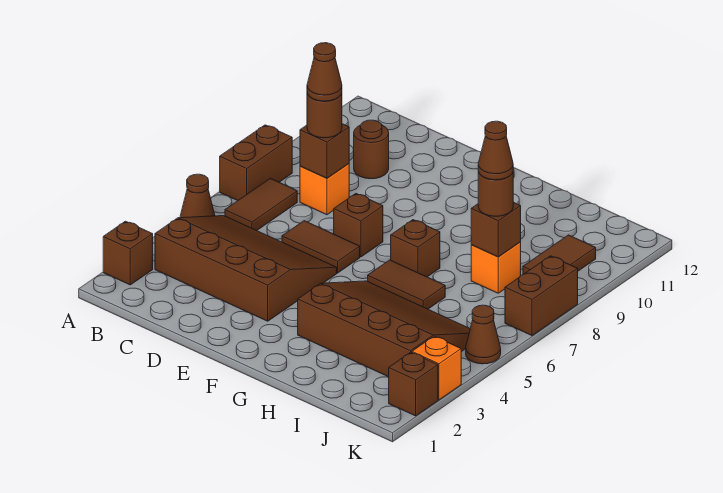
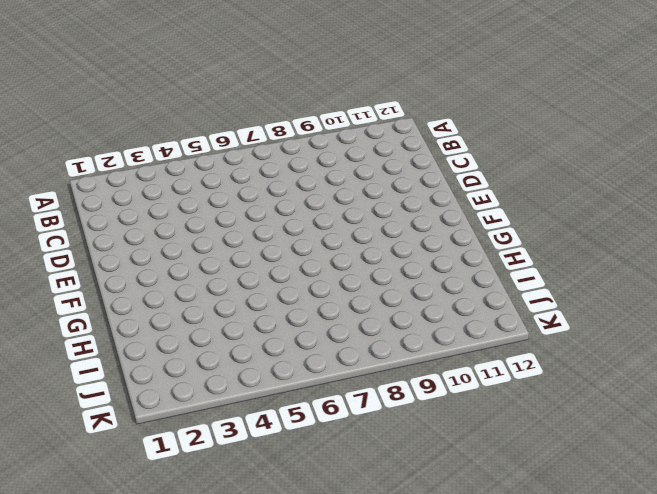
none -> brown 1x1 brick [103,221,153,285]
none -> brown 1x1 cone [180,174,215,218]
none -> brown 1x2 brick [220,125,292,201]

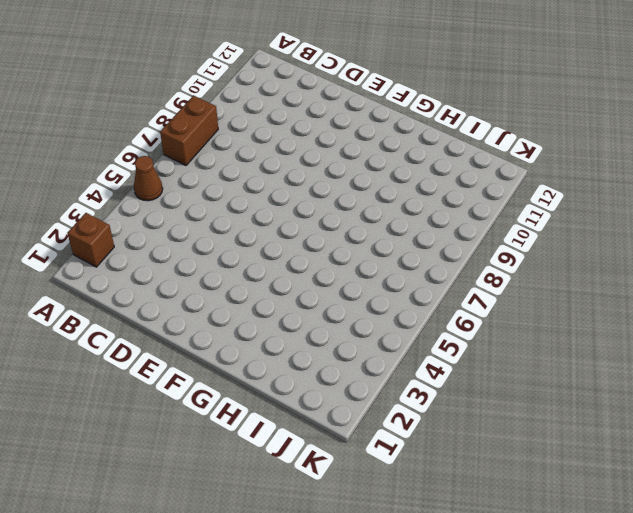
none -> brown 3x4 slope [155,216,337,321]
none -> brown 1x2 tile [225,178,297,231]
none -> orange 1x1 brick [300,164,349,215]

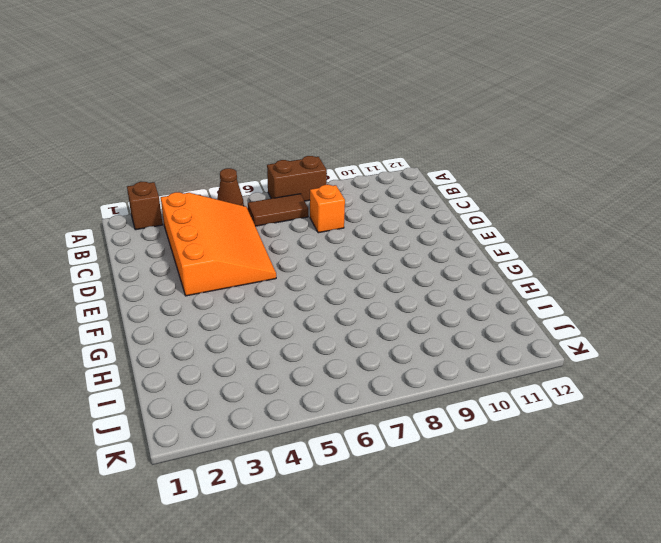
orange 3x4 slope [161,192,276,296] -> brown 3x4 slope [155,216,337,321]
none -> brown 1x1 round brick [353,120,389,179]
none -> brown 1x2 tile [282,221,360,273]
none -> brown 1x1 brick [334,194,383,257]

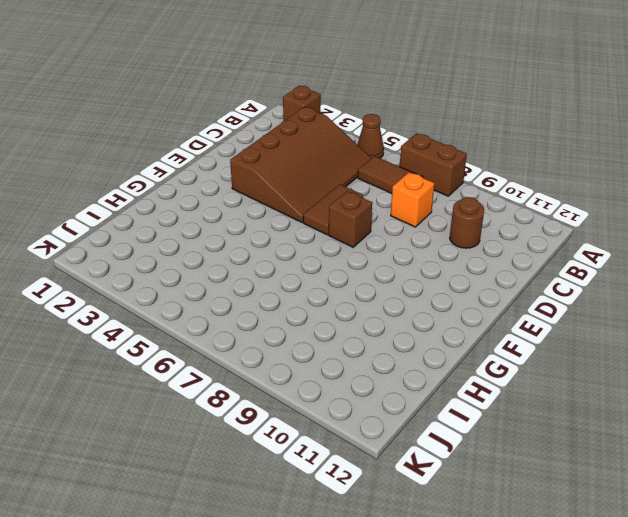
none -> brown 3x4 slope [298,281,470,377]
none -> brown 1x2 tile [368,260,445,309]
none -> brown 1x1 brick [391,220,440,277]

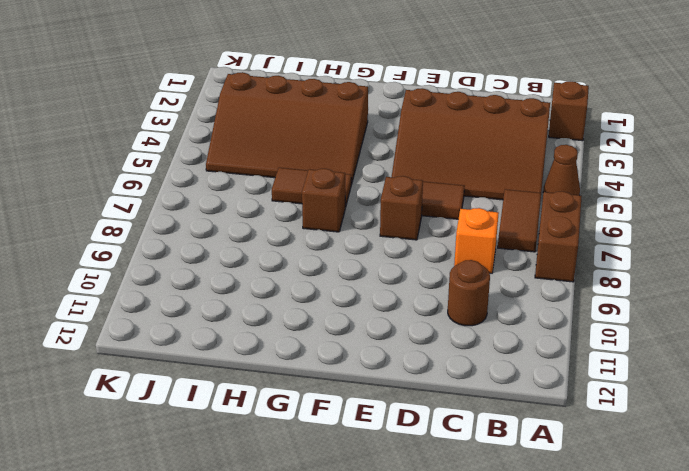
none -> orange 1x1 brick [471,242,521,293]
none -> brown 1x2 tile [523,235,596,274]
none -> brown 1x1 brick [389,352,438,416]

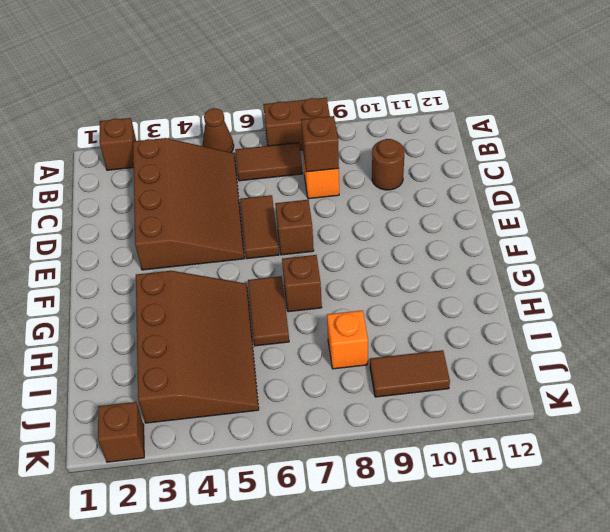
none -> orange 1x1 brick [412,336,461,400]
none -> brown 1x1 cone [466,305,501,364]
none -> brown 1x2 brick [505,256,578,336]

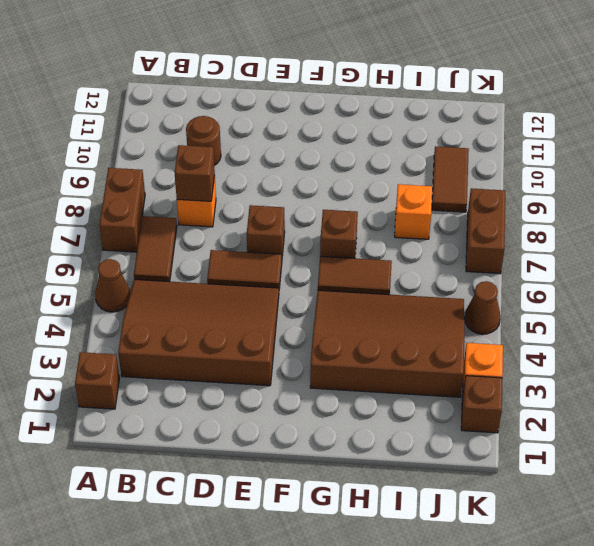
none -> brown 1x1 brick [471,202,521,257]
none -> brown 1x1 round brick [307,93,342,138]
none -> brown 1x1 round brick [478,171,513,216]

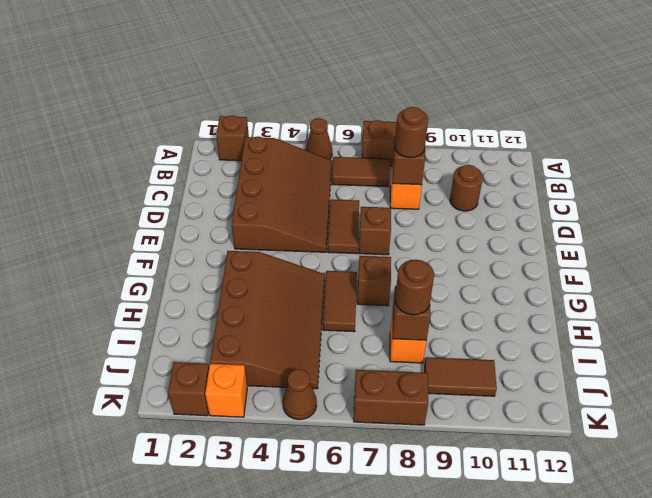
none -> brown 1x1 cone [307,43,342,101]
none -> brown 1x1 cone [478,121,513,180]

